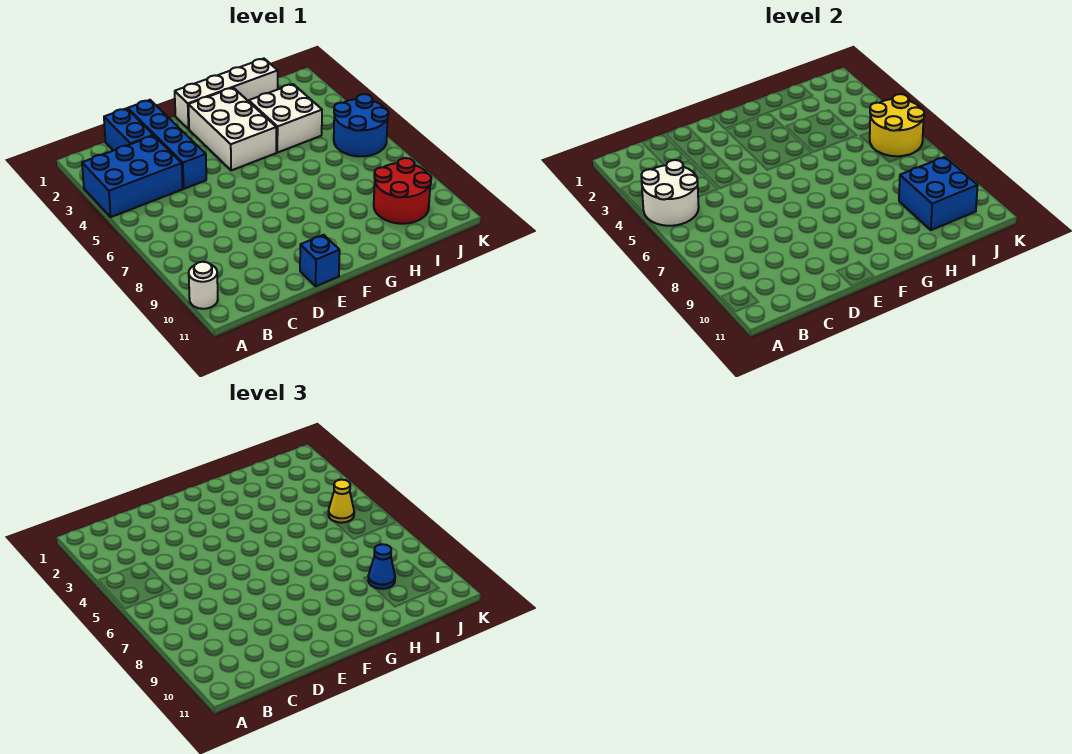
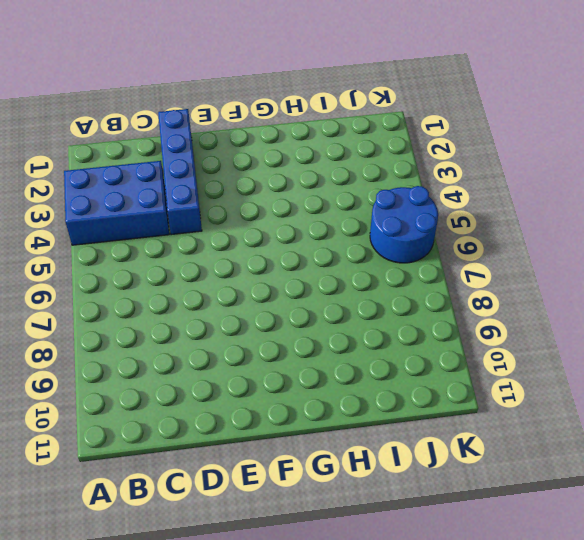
none -> white 1x1 round brick [189,262,218,309]
none -> blue 1x2 brick [104,108,153,151]
none -> blue 1x1 brick [300,235,340,286]

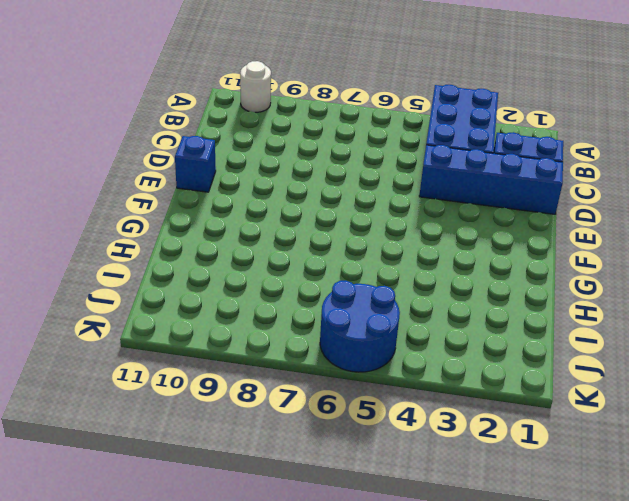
none -> white 1x4 brick [175,59,278,129]
none -> white 2x3 brick [188,88,276,171]
none -> white 2x2 brick [249,84,322,153]

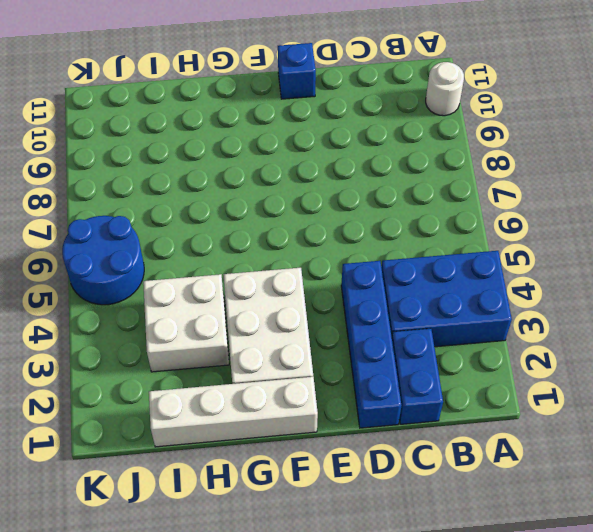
none -> red 2x2 round brick [374,158,431,224]
none -> white 2x2 round brick [641,160,699,226]
none -> blue 2x2 brick [899,157,978,230]

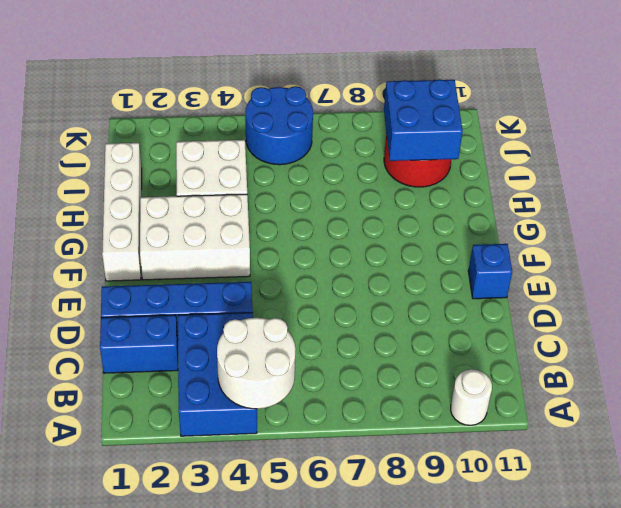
none -> yellow 2x2 round brick [870,94,924,156]
none -> blue 1x1 cone [368,544,395,589]
none -> yellow 1x1 cone [328,480,354,523]

